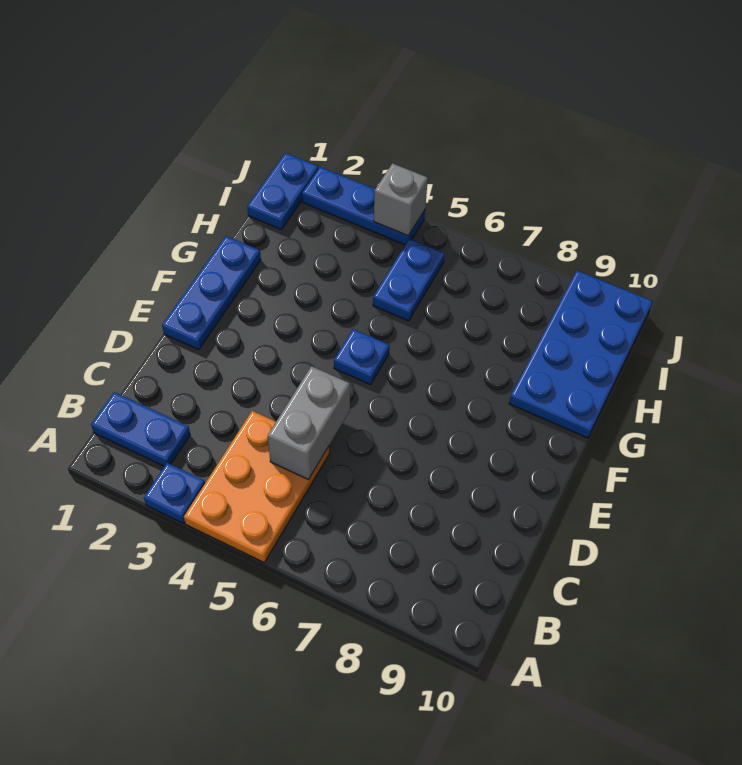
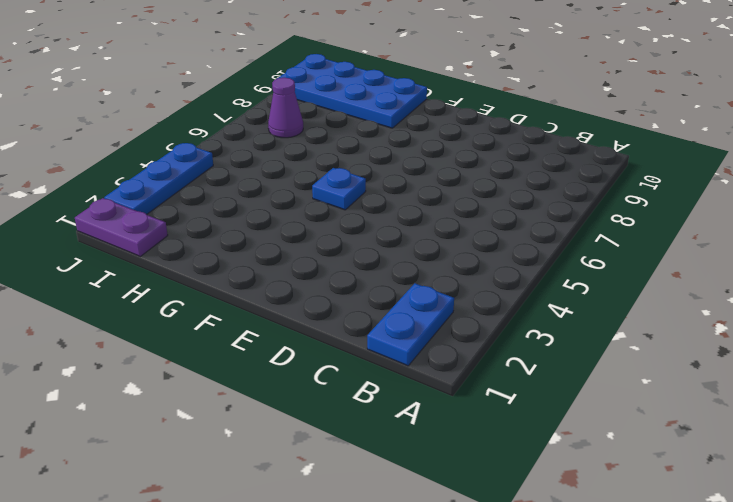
purple 1x2 plate [75,198,168,256] -> blue 1x2 plate [247,153,318,230]
purple 1x1 cone [268,78,303,138] -> none
none -> blue 1x1 plate [144,463,205,523]
none -> orange 2x3 plate [184,411,329,562]

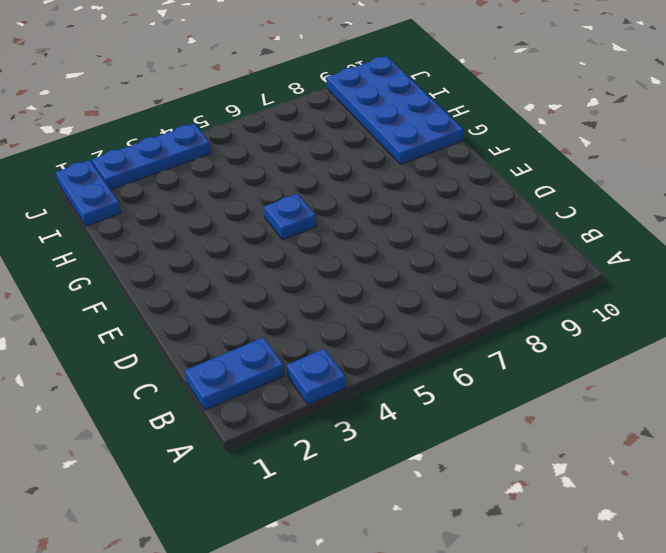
none -> orange 2x3 plate [184,411,329,562]
none -> blue 1x3 plate [162,236,261,350]

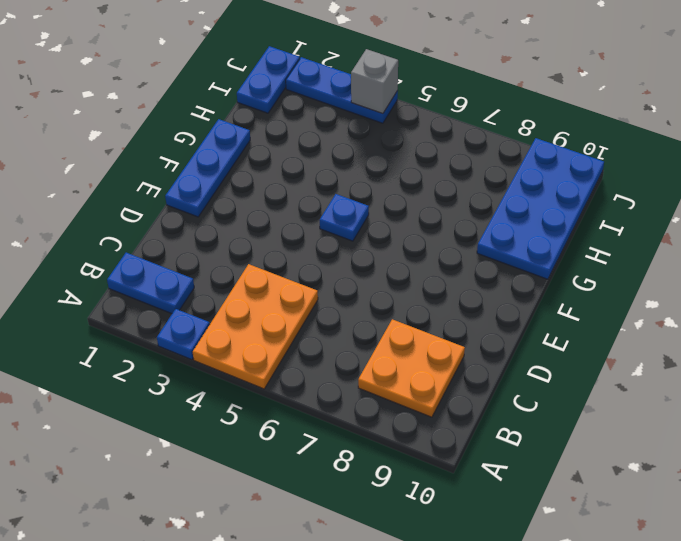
orange 2x2 plate [358,319,465,417] -> none
none -> blue 1x2 plate [373,239,445,321]
none -> grey 1x2 brick [268,366,350,480]

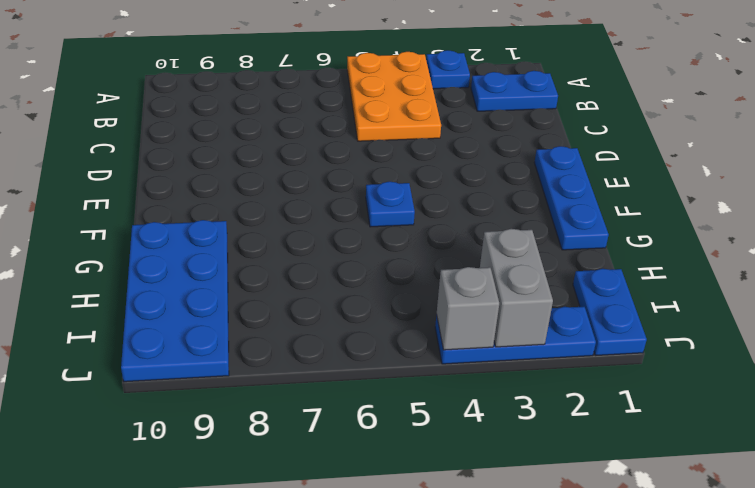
grey 1x2 brick [480,229,553,347] -> grey 1x2 brick moved to [268,366,350,480]
none -> blue 1x2 plate [373,239,445,321]

